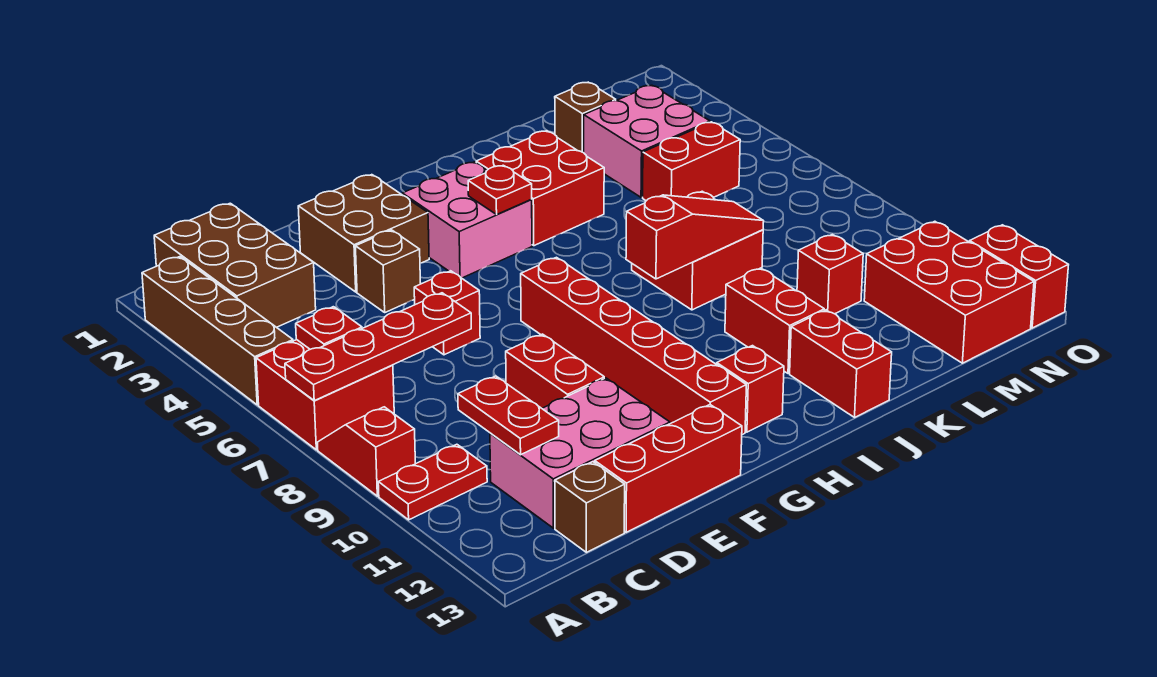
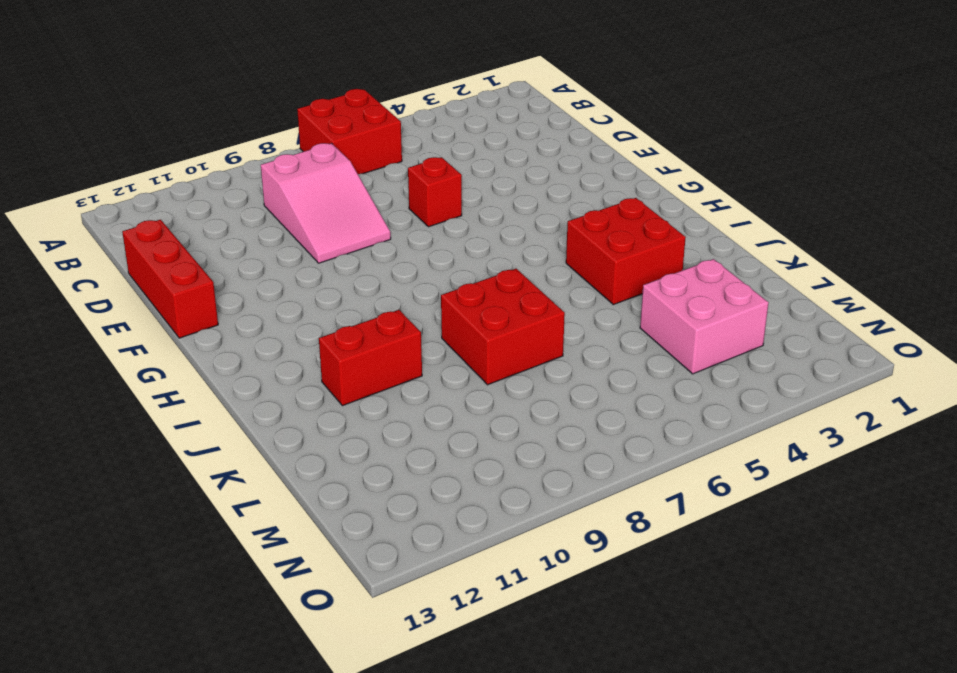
pink 2x3 slope [261,143,391,263] -> red 1x2 brick [506,334,604,408]
none -> brown 1x4 brick [142,257,293,405]
none -> red 1x2 slope [317,407,415,496]
none -> red 1x2 plate [378,444,487,520]
none -> brown 2x3 brick [154,203,316,327]

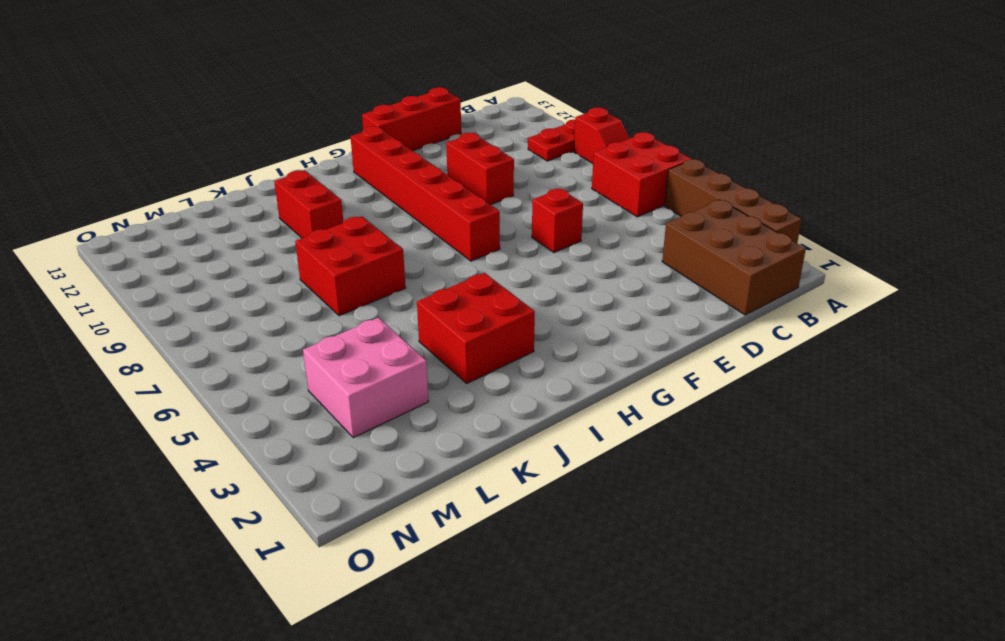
none -> pink 2x3 brick [490,378,670,528]
none -> brown 1x1 brick [555,462,625,552]
none -> brown 2x2 brick [298,175,429,292]
none -> brown 1x1 brick [355,230,421,312]

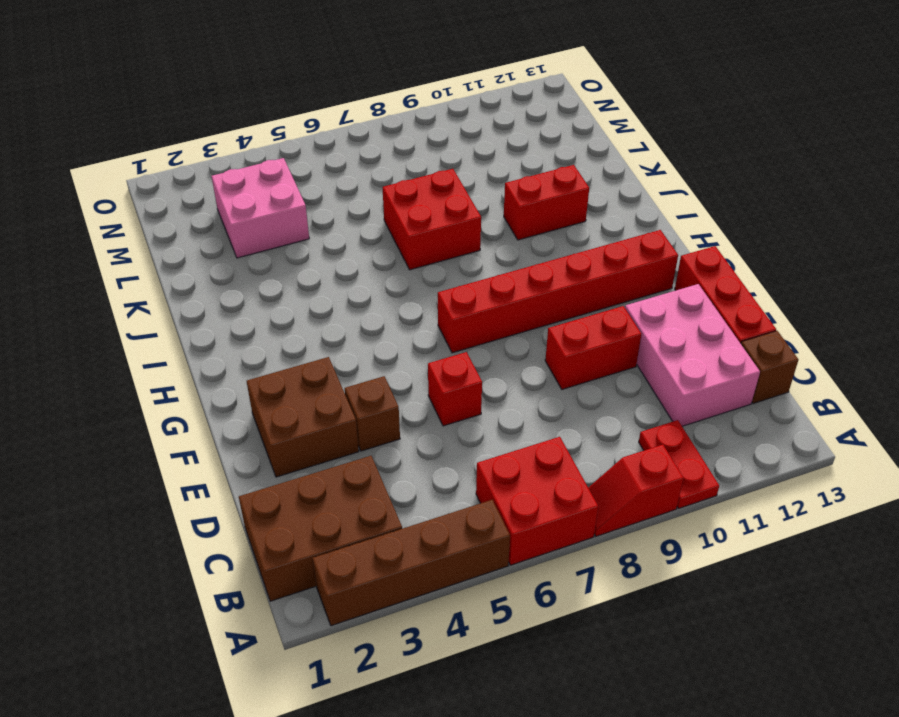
none -> pink 2x2 brick [402,162,532,278]
none -> red 1x1 brick [717,346,784,432]
none -> red 2x2 brick [476,131,604,246]
none -> red 1x2 brick [790,310,892,417]

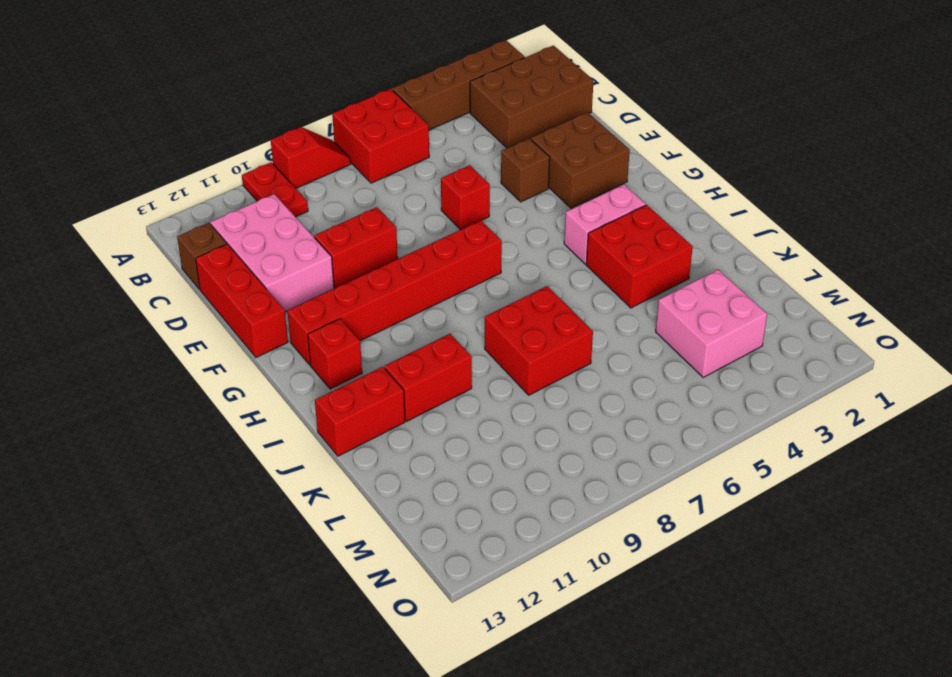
pink 1x2 brick [564,184,646,264] -> pink 2x2 brick [402,162,532,278]
none -> brown 1x1 brick [555,82,616,153]
none -> red 1x2 brick [643,122,740,201]
none -> red 1x1 brick [797,234,863,314]
none -> red 2x3 brick [864,221,1034,363]

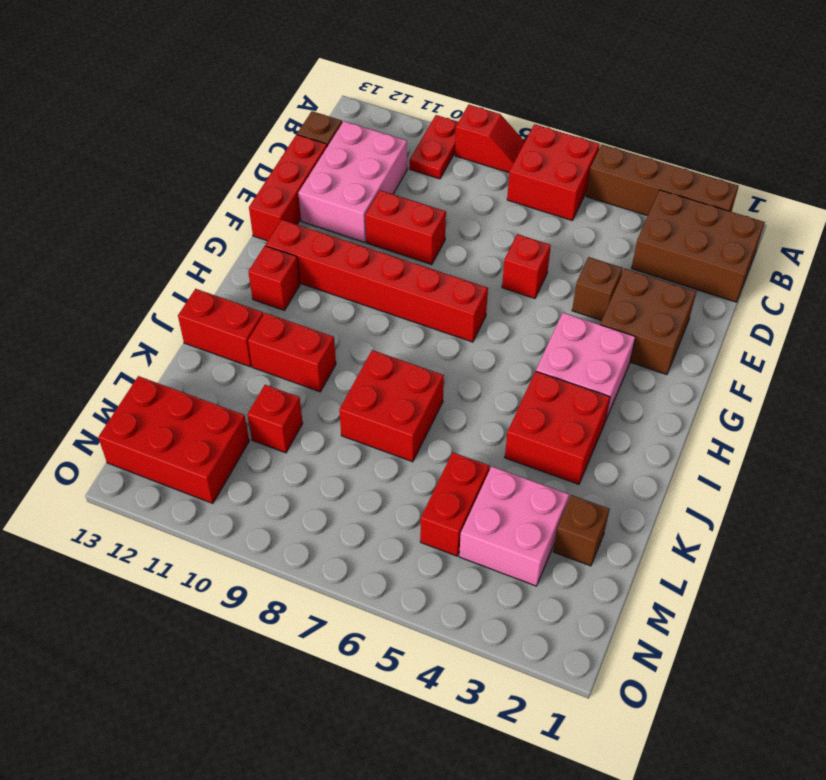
none -> red 1x2 brick [970,225,1068,328]
none -> red 1x4 plate [285,293,471,401]
none -> red 1x1 plate [296,307,362,349]
none -> red 1x2 plate [458,376,559,455]

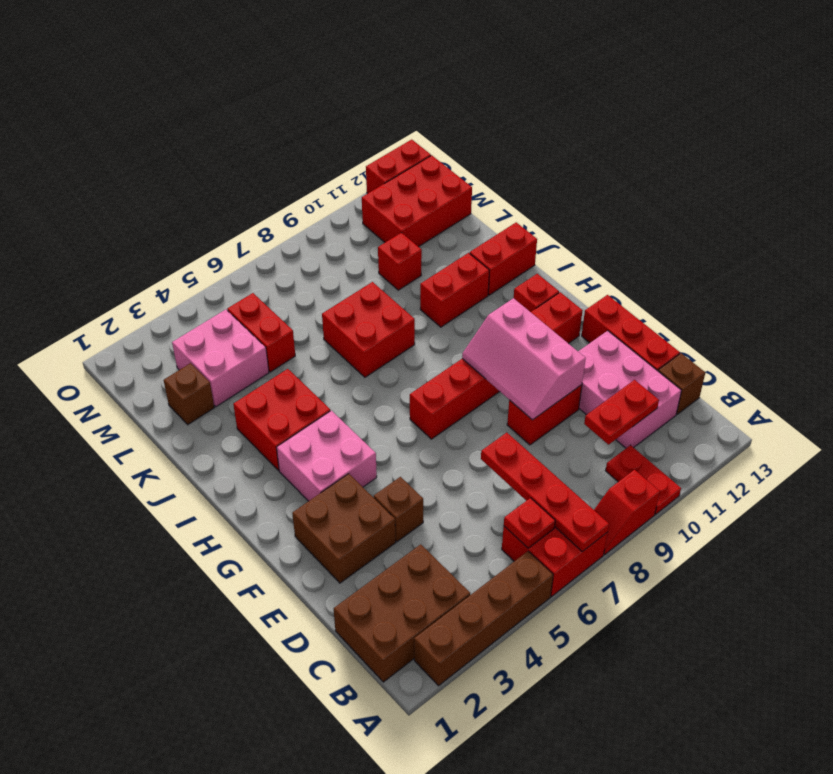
pink 2x3 slope [462,298,586,420] -> none
none -> red 1x1 brick [414,271,480,355]
none -> red 1x1 plate [468,165,532,214]
none -> red 1x3 slope [626,195,764,279]

